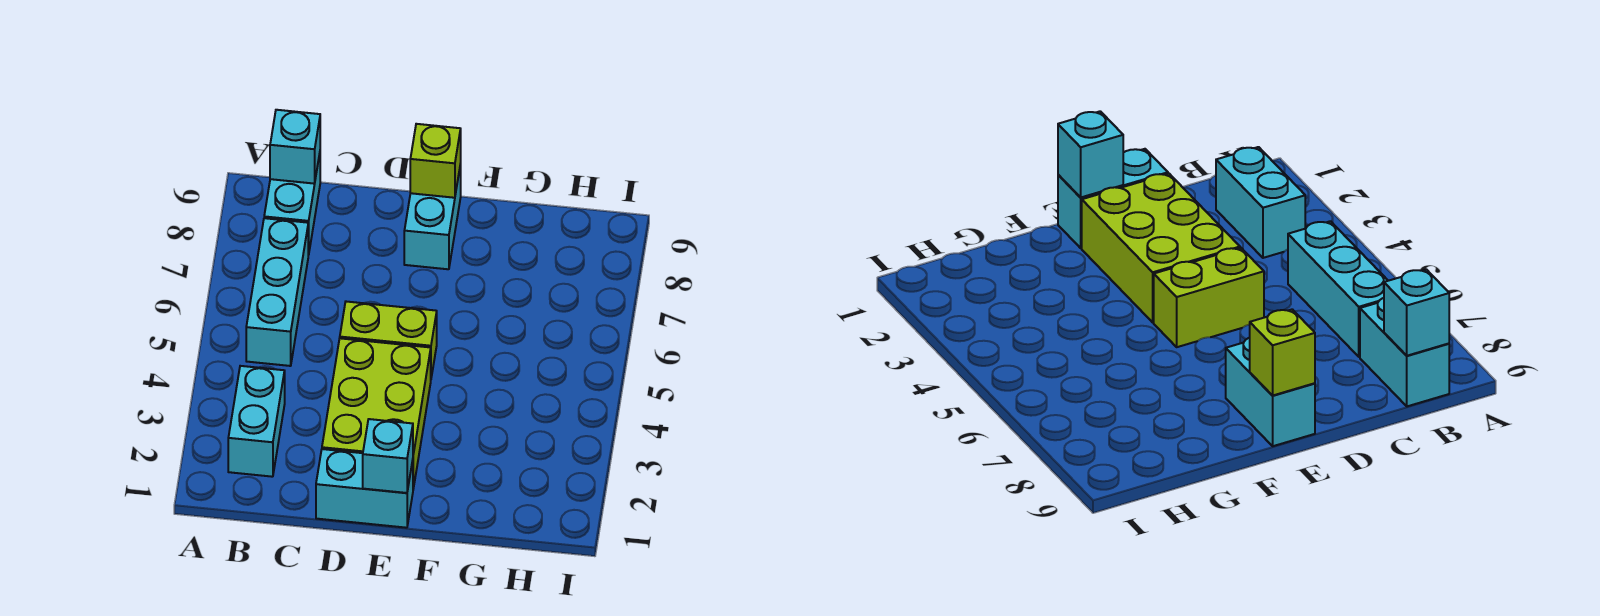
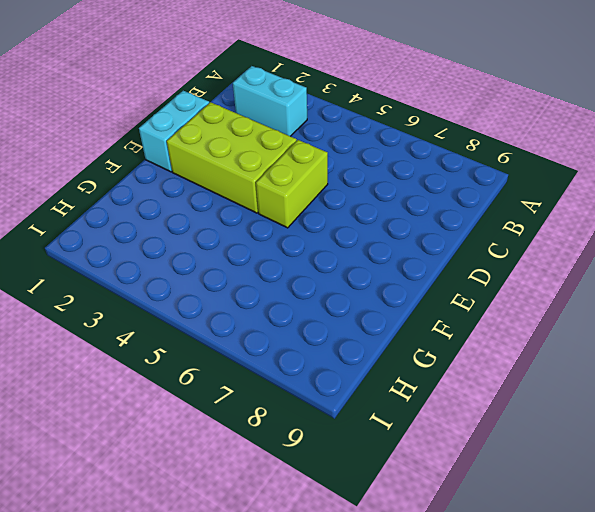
none -> cyan 1x3 brick [246,218,308,366]
none -> cyan 1x2 brick [264,154,320,255]

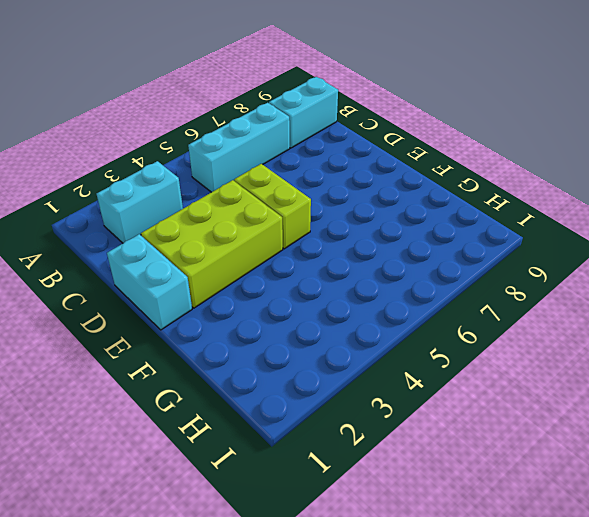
none -> cyan 1x2 brick [404,164,461,269]
none -> cyan 1x1 brick [270,110,320,184]

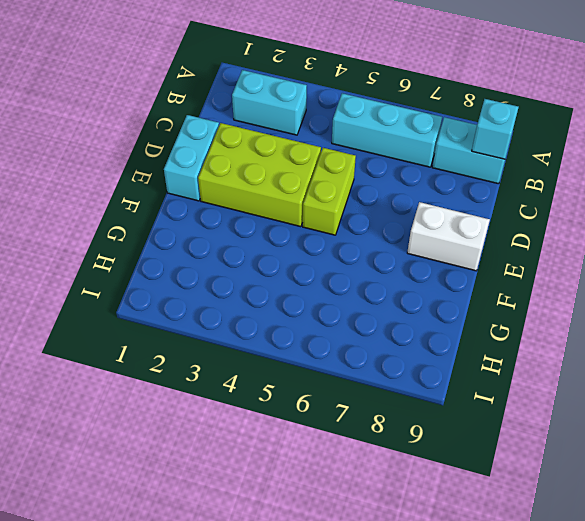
white 1x2 brick [407,202,490,271] -> cyan 1x2 brick [404,164,461,269]
none -> cyan 1x1 brick [363,419,413,493]
none -> lime 1x1 brick [410,124,461,198]

